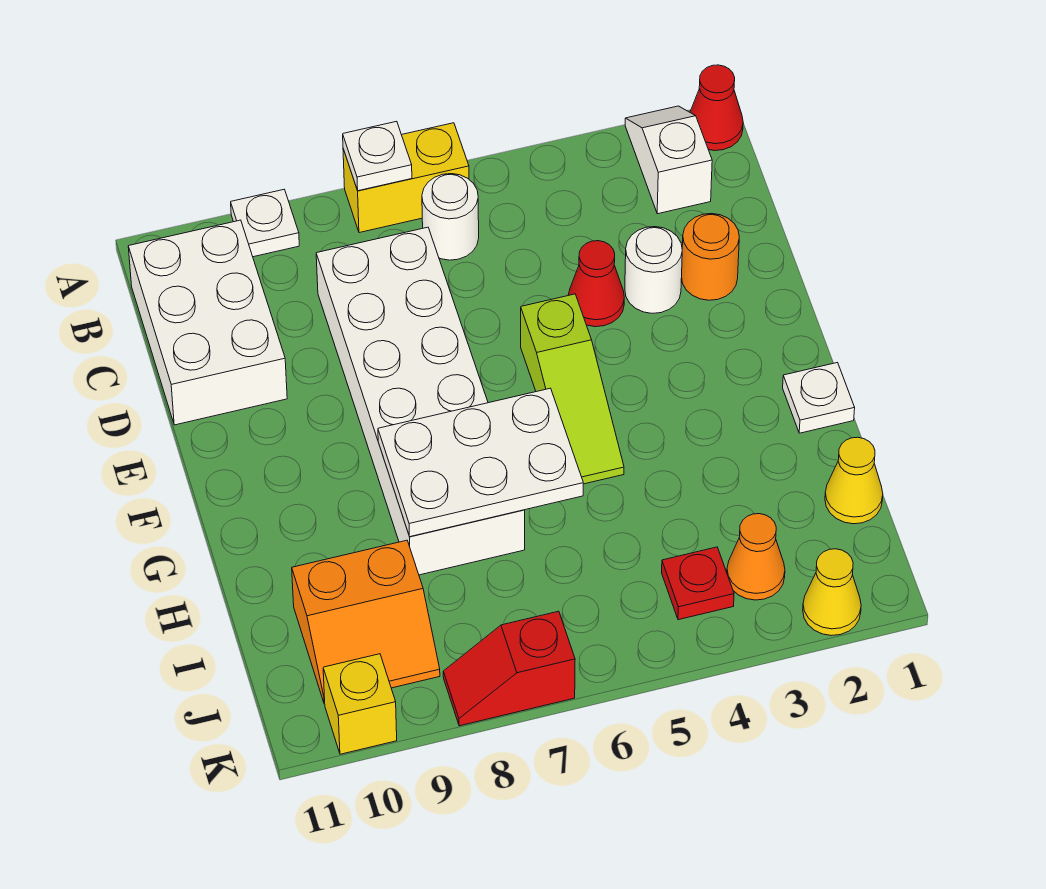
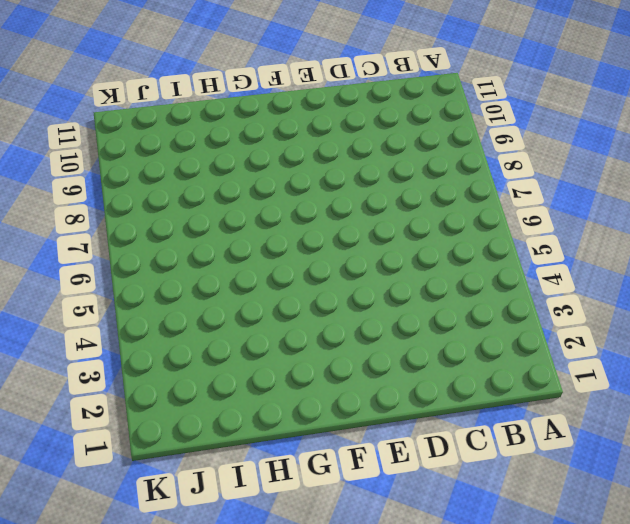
none -> red 1x1 cone [690,65,743,151]
none -> white 1x2 slope [625,106,712,214]
none -> yellow 1x2 brick [343,123,469,233]

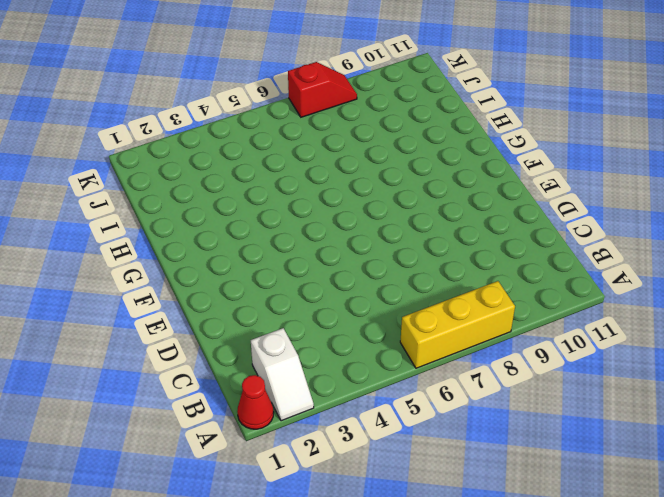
yellow 1x3 brick [400,281,515,368] -> yellow 1x2 brick [343,123,469,233]
none -> white 1x1 plate [231,190,299,257]
none -> white 1x1 round brick [422,174,479,260]
none -> white 2x3 brick [128,220,287,425]

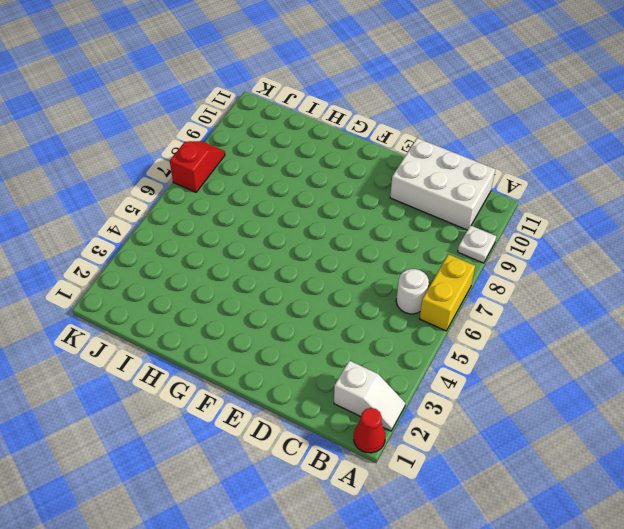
none -> white 2x6 brick [316,227,525,575]
none -> orange 1x1 round brick [682,214,739,300]
none -> white 1x1 round brick [625,227,682,313]

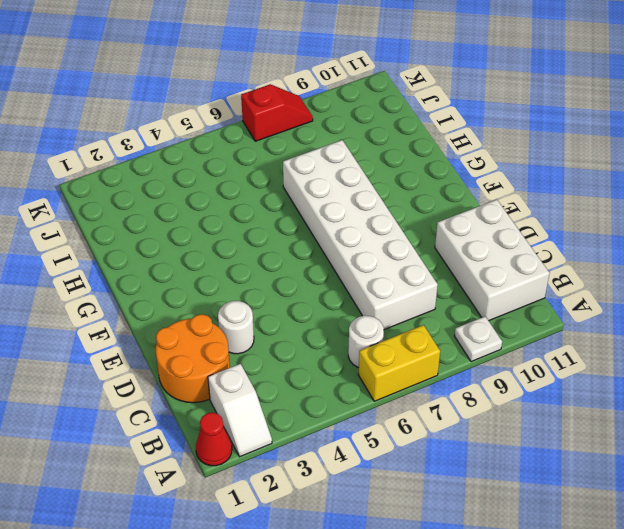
orange 2x2 round brick [156,314,230,403] -> orange 1x1 round brick [682,214,739,300]
none -> red 1x1 cone [568,241,624,327]
none -> lime 1x3 slope [521,294,624,484]
none -> white 1x1 plate [783,363,855,433]

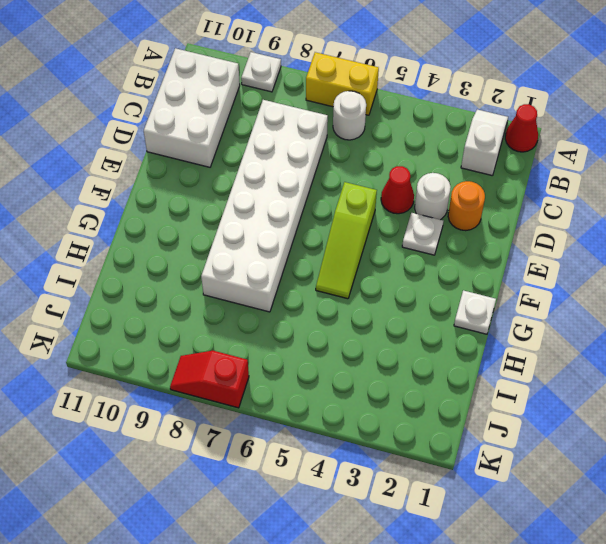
white 1x1 plate [402,213,443,255] -> white 1x1 plate moved to [343,121,412,191]
none -> yellow 1x1 cone [825,437,883,524]
none -> orange 2x2 slope [292,540,440,704]
none -> orange 1x1 cone [727,514,785,600]

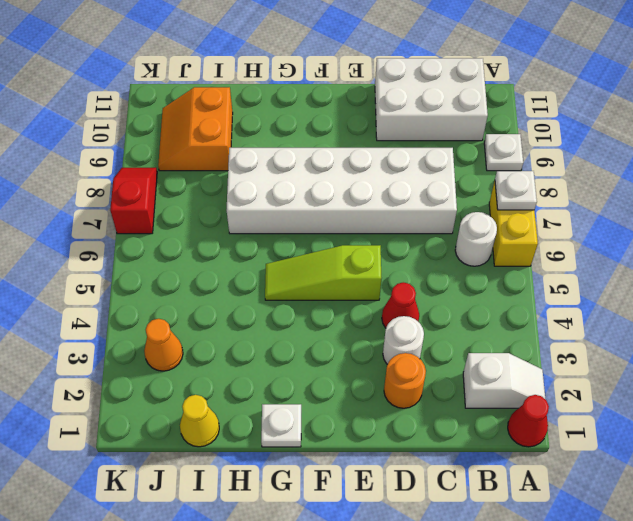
none -> red 1x1 plate [662,547,734,620]
none -> yellow 1x1 cone [803,549,861,636]
none -> yellow 1x1 brick [323,654,397,754]

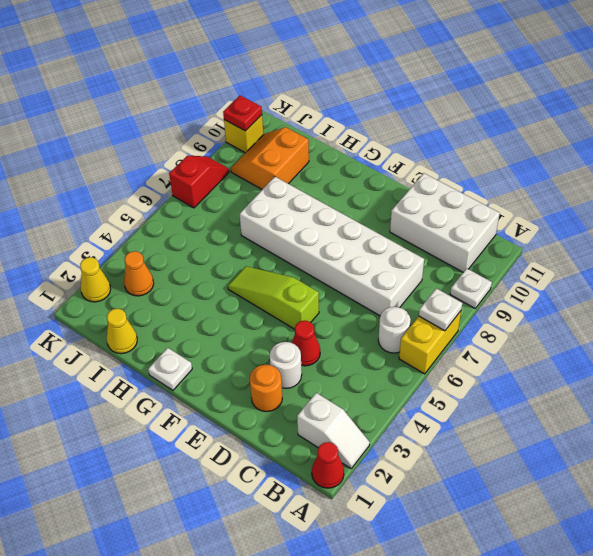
red 1x1 plate [223,96,262,131] -> red 1x1 plate moved to [662,547,734,620]
none -> white 2x3 plate [378,388,583,537]

